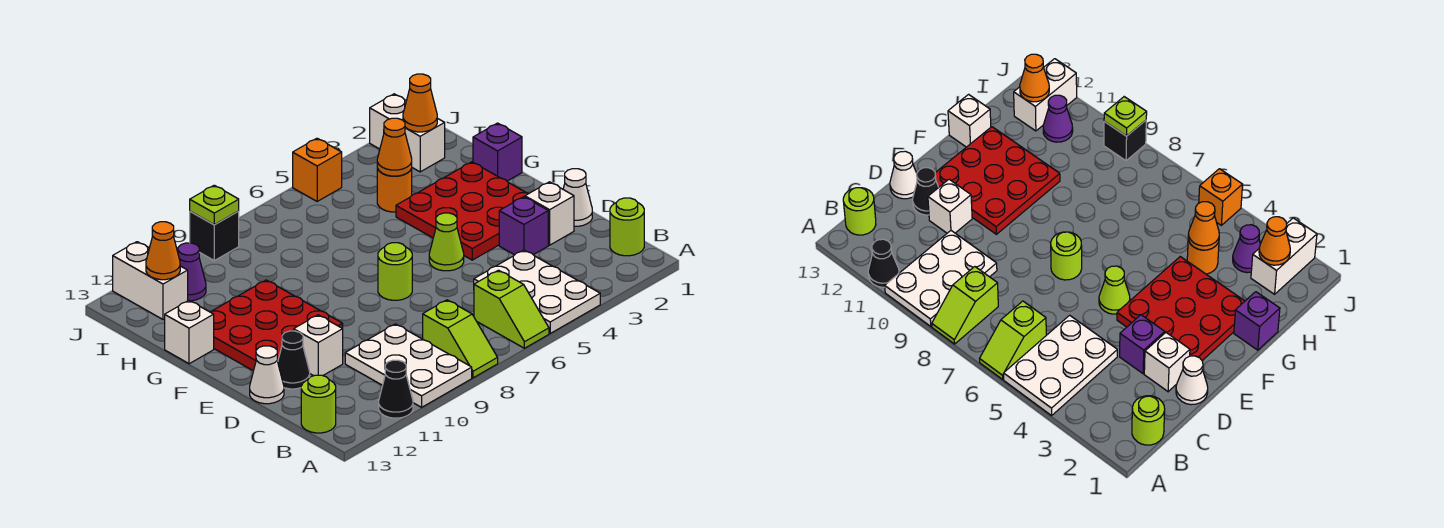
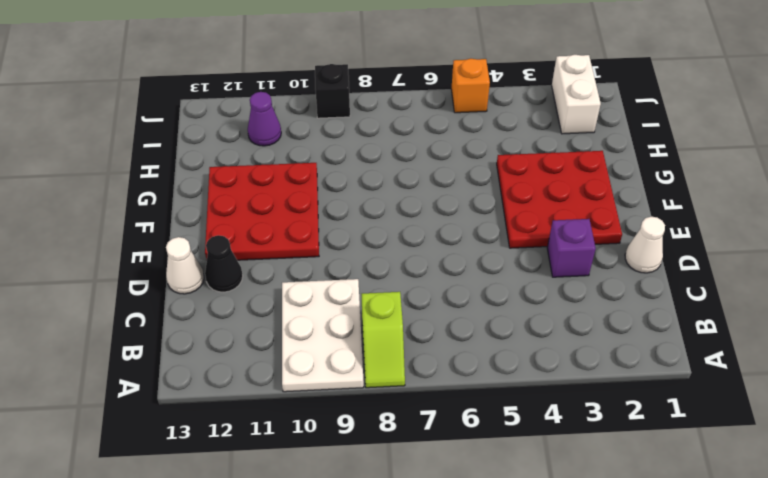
none -> white 2x3 plate [474,250,600,333]
none -> lime 1x2 slope [474,270,549,348]
none -> black 1x1 cone [379,360,413,418]
none -> lime 1x1 round brick [610,198,644,256]

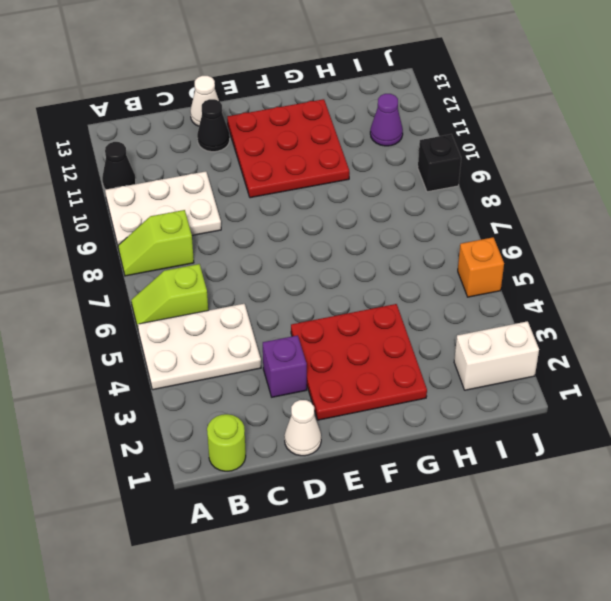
none -> lime 1x1 round brick [301,375,336,433]
none -> white 1x1 brick [525,182,574,245]
none -> white 1x1 brick [294,315,343,376]
none -> lime 1x1 cone [429,213,464,271]

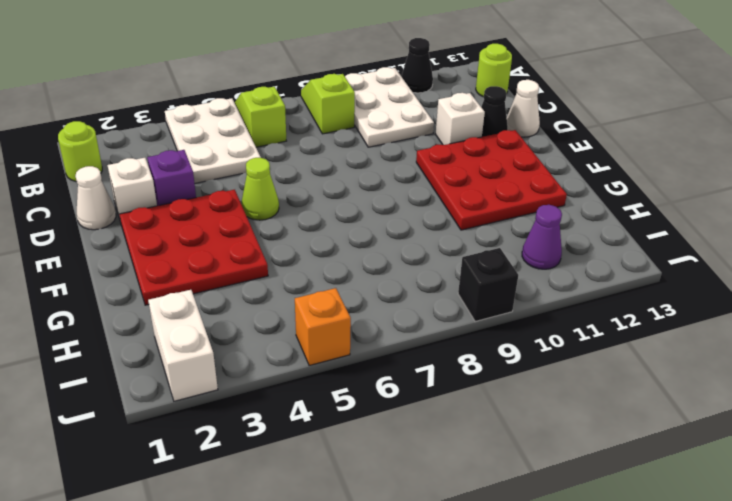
none -> lime 1x1 round brick [378,243,412,300]
none -> purple 1x1 brick [473,123,522,181]
none -> white 1x1 brick [165,301,214,364]
none -> orange 1x1 round brick [377,169,412,212]

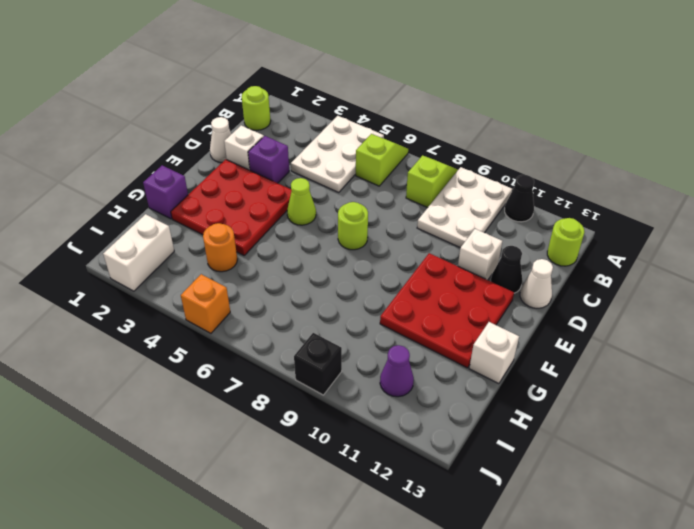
none -> purple 1x1 cone [1233,225,1260,273]
none -> white 1x2 brick [113,242,188,320]
none -> orange 1x1 cone [377,118,412,176]
none -> orange 1x1 cone [403,74,437,132]

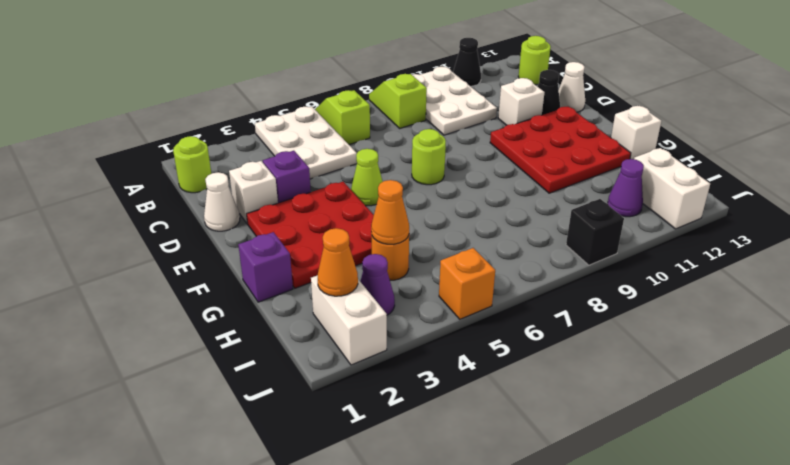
none -> orange 1x1 cone [146,222,180,280]
none -> lime 1x1 plate [190,185,239,225]

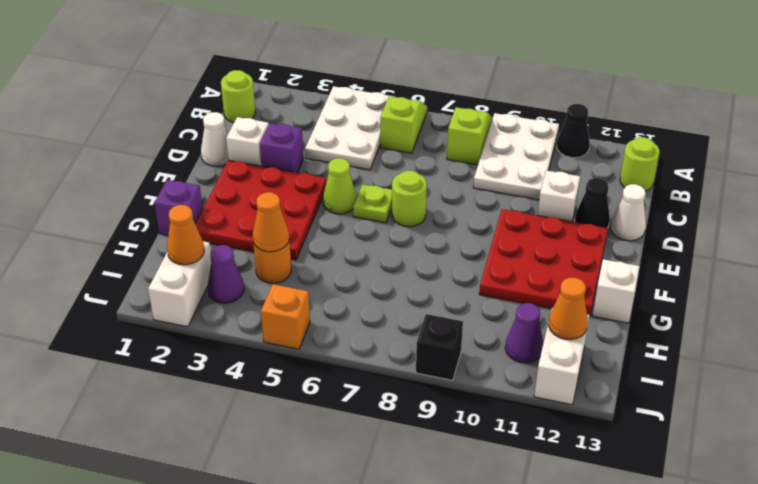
lime 1x1 plate [353,184,392,223] -> lime 1x1 plate moved to [190,185,239,225]

